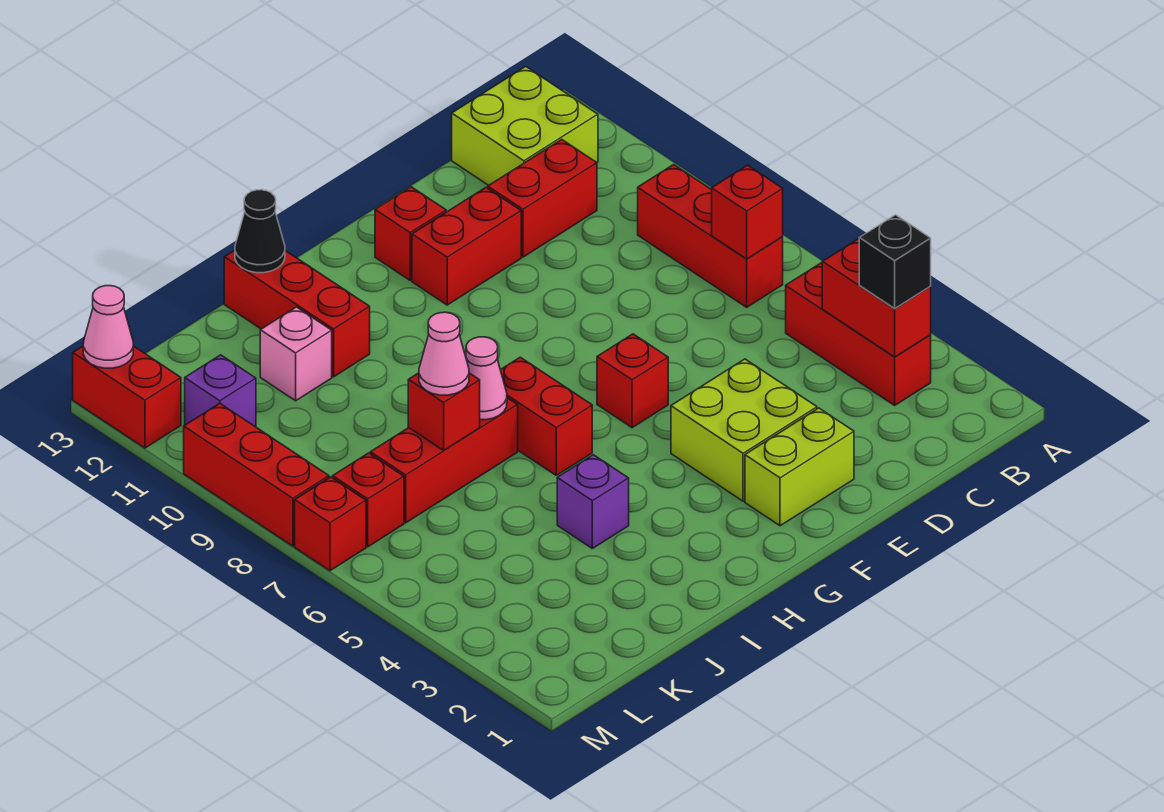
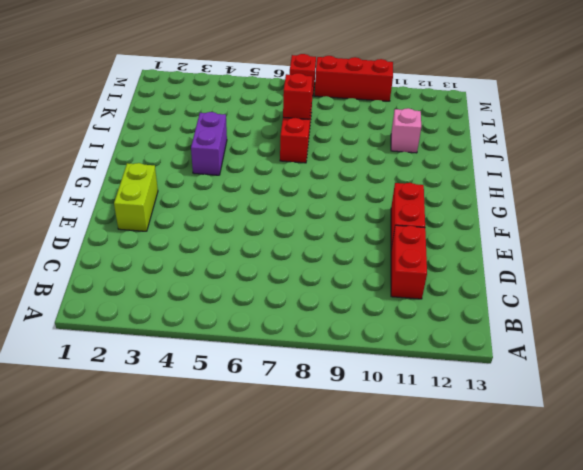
purple 1x2 brick [191,112,227,175] -> purple 1x1 brick [557,455,629,548]
none -> red 1x3 brick [786,263,931,405]
none -> red 1x3 brick [638,165,783,307]
none -> lime 2x2 brick [452,66,598,185]

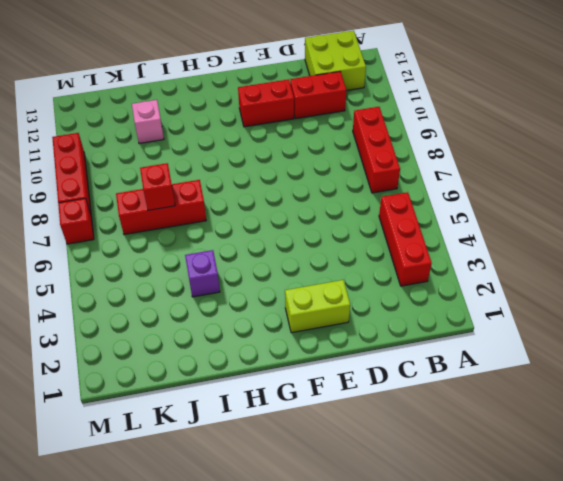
none -> lime 2x2 brick [671,359,817,501]
none -> red 1x1 brick [597,334,668,428]
none -> red 1x1 brick [375,187,446,280]

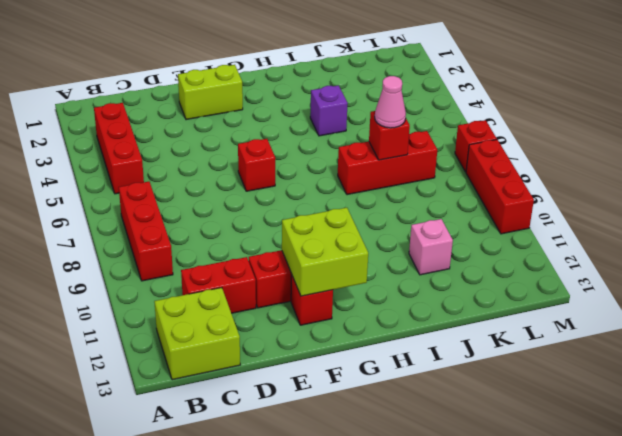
lime 2x2 brick [282,208,368,296] -> lime 2x2 brick moved to [671,359,817,501]
none -> red 1x2 brick [501,357,592,475]
none -> red 1x3 brick [224,250,370,377]
none -> red 1x1 brick [333,453,404,547]

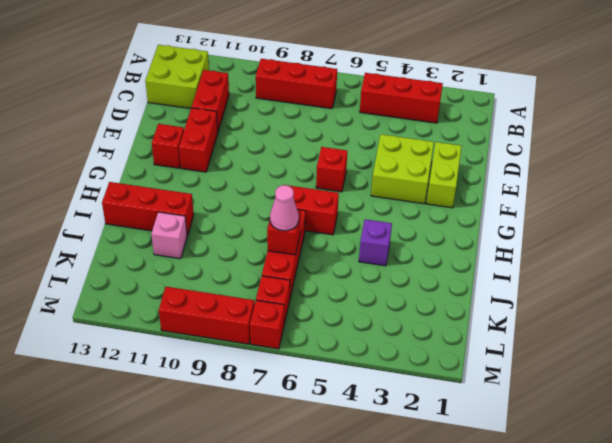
none -> purple 1x1 brick [185,355,256,426]
none -> red 1x2 brick [73,346,181,448]
none -> red 1x2 brick [822,239,931,357]

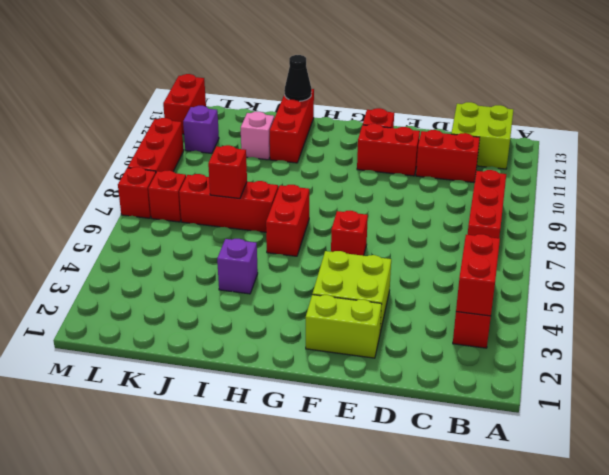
none -> red 1x1 brick [712,165,783,259]
none -> pink 1x1 cone [466,337,507,420]
none -> pink 1x1 cone [83,286,133,368]

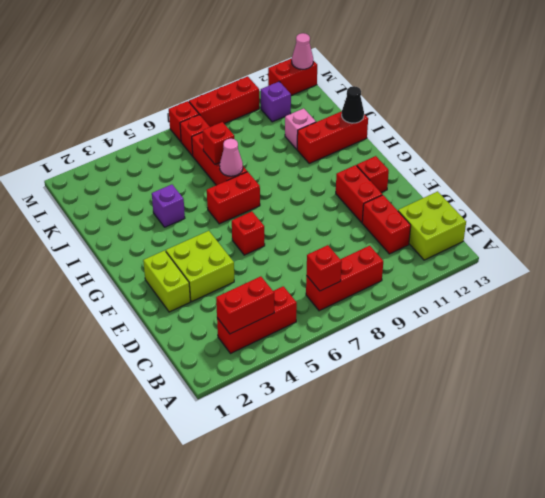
none -> black 1x1 brick [859,215,931,308]
none -> pink 1x1 cone [419,312,469,395]

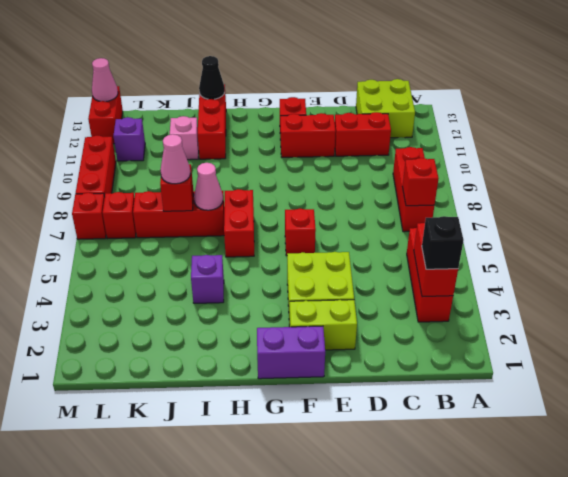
purple 1x2 brick [257,326,325,379] -> none

